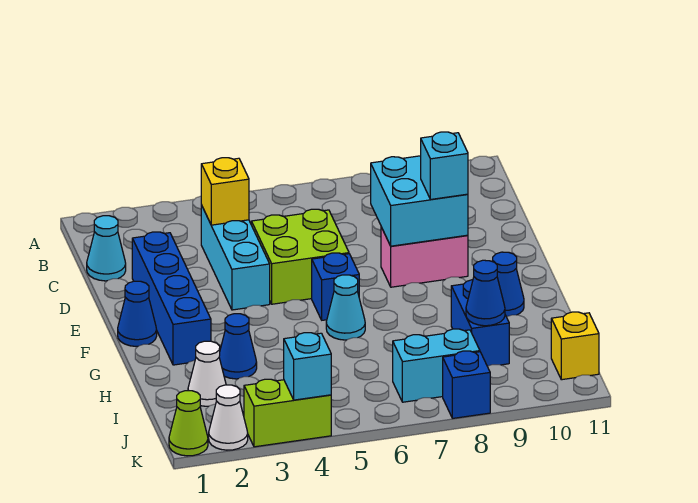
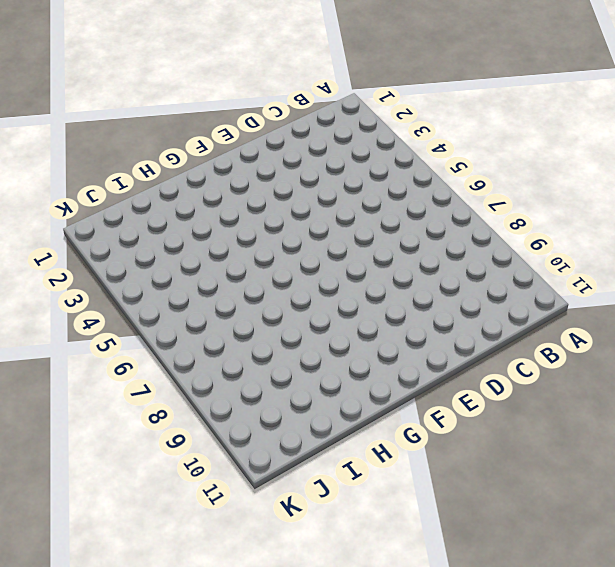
none -> cyan 1x1 cone [87,216,126,281]
none -> cyan 1x3 brick [201,205,270,310]
none -> blue 1x4 brick [132,232,211,365]

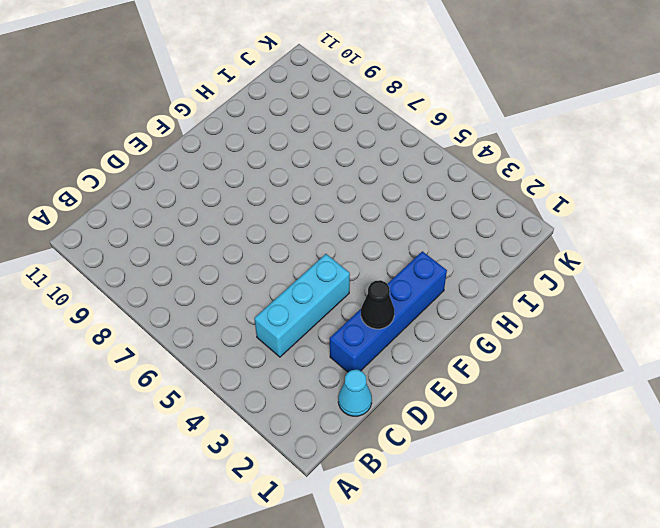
black 1x1 cone [361,280,394,329] -> none
none -> lime 2x2 brick [251,209,349,304]
none -> pink 1x2 brick [381,227,468,287]
none -> blue 1x1 cone [118,281,157,346]

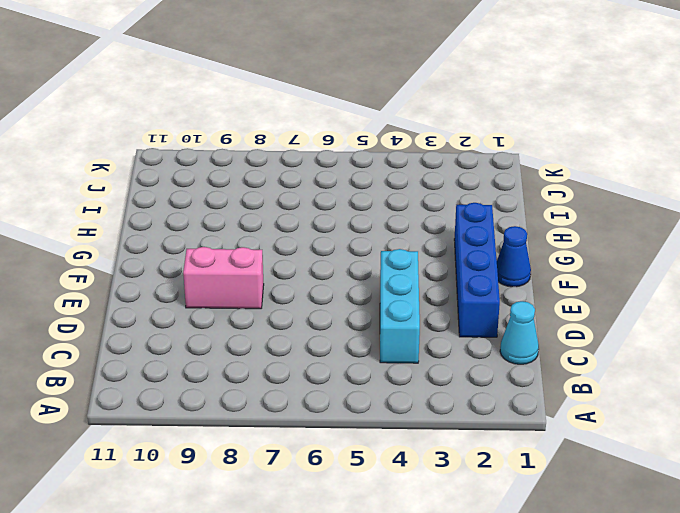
none -> lime 2x2 brick [251,209,349,304]
none -> blue 1x1 brick [312,253,359,320]
none -> cyan 1x1 cone [326,275,365,340]

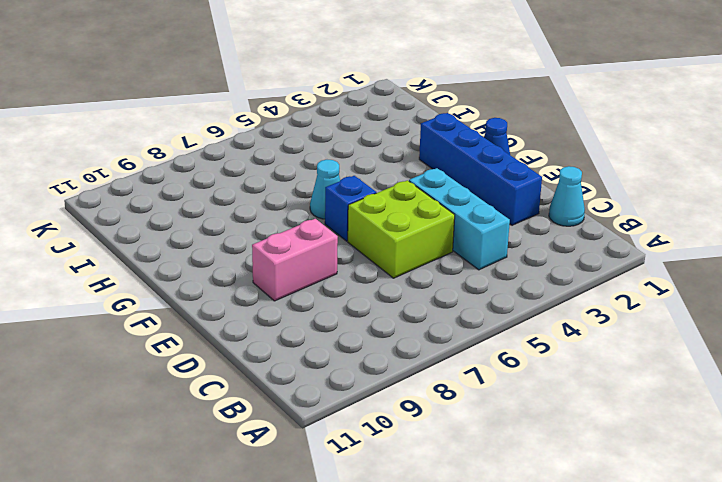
none -> blue 1x1 cone [493,252,524,317]
none -> blue 1x1 cone [219,314,257,379]
none -> blue 1x2 brick [451,280,509,366]

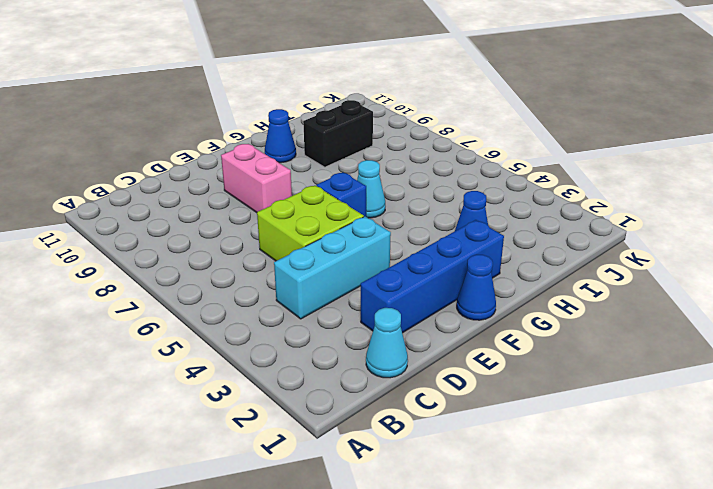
black 1x2 brick [303,100,373,167] -> blue 1x2 brick [451,280,509,366]
none -> white 1x1 cone [188,341,226,406]
none -> cyan 1x2 brick [393,329,480,402]
none -> yellow 1x1 brick [551,312,599,380]

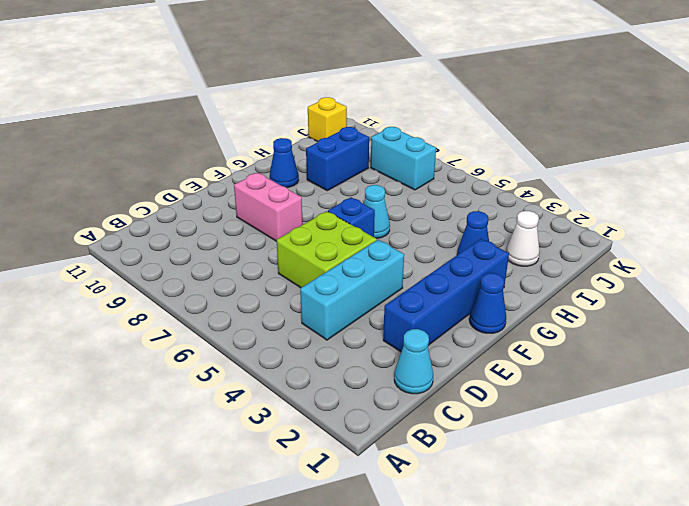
none -> lime 1x1 cone [169,391,208,456]
none -> white 1x1 cone [209,385,248,450]
none -> lime 1x2 brick [244,379,331,447]

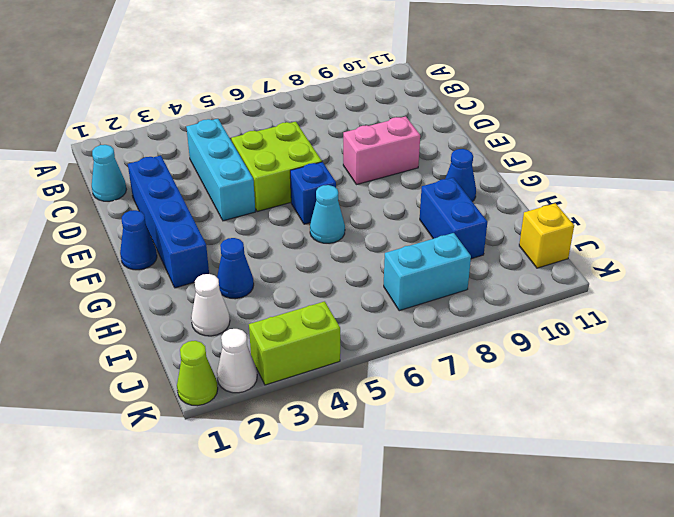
none -> blue 1x1 brick [443,351,490,418]
none -> yellow 1x1 brick [201,158,249,225]
none -> cyan 2x2 brick [371,156,468,246]

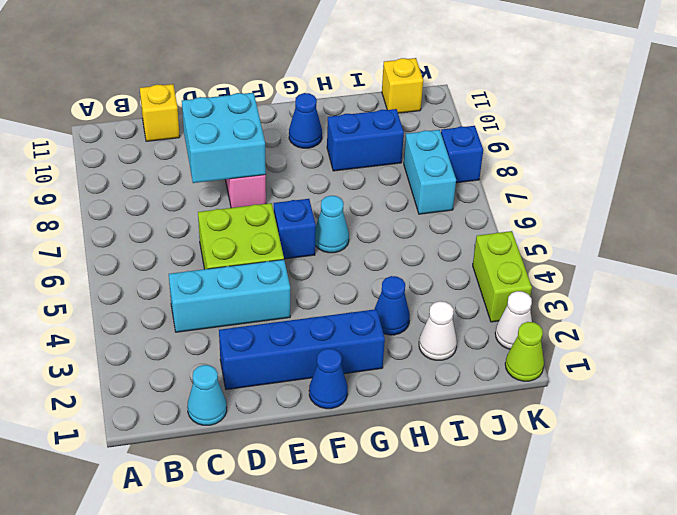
yellow 1x1 brick [140,84,180,141] -> yellow 1x1 brick moved to [201,158,249,225]
none -> blue 1x1 cone [466,260,505,326]
none -> cyan 1x1 brick [284,333,331,400]
none -> cyan 1x1 brick [421,132,468,199]

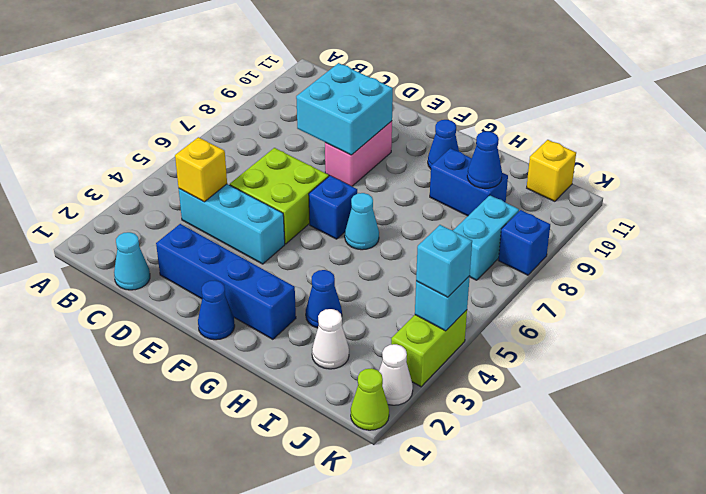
cyan 1x1 brick [416,225,472,297] -> cyan 1x1 brick moved to [421,132,468,199]

